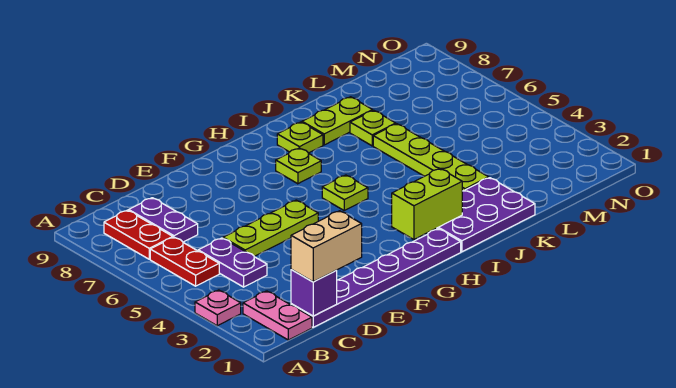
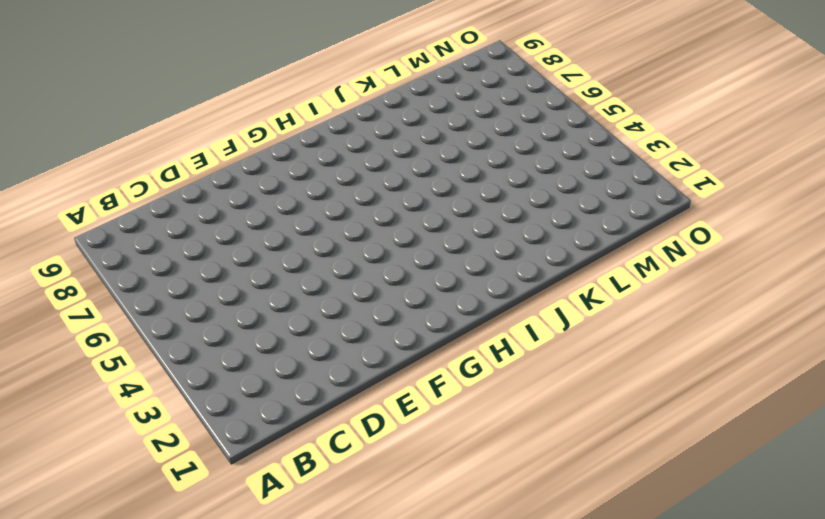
none -> pink 1x1 plate [195,290,241,326]
none -> pink 1x2 plate [243,291,312,340]
none -> red 1x2 plate [150,237,219,286]

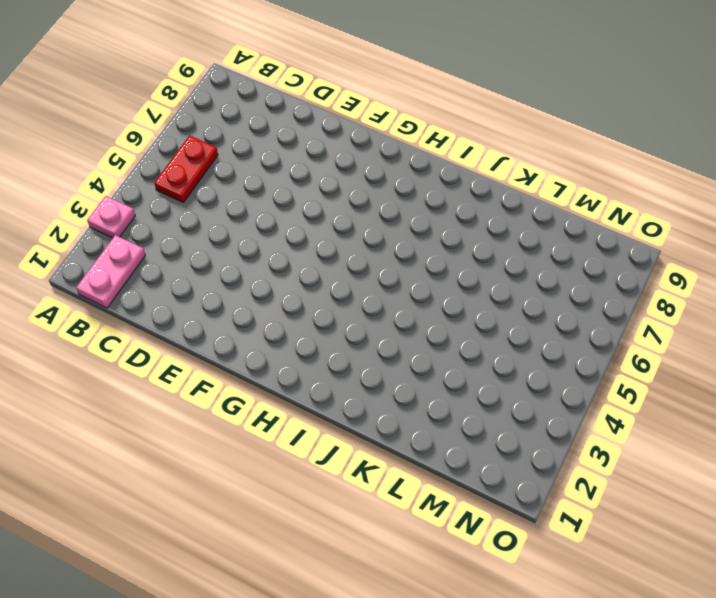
none -> red 1x2 plate [104,210,173,259]
none -> purple 1x6 plate [291,229,461,327]
none -> purple 1x2 plate [198,238,267,287]

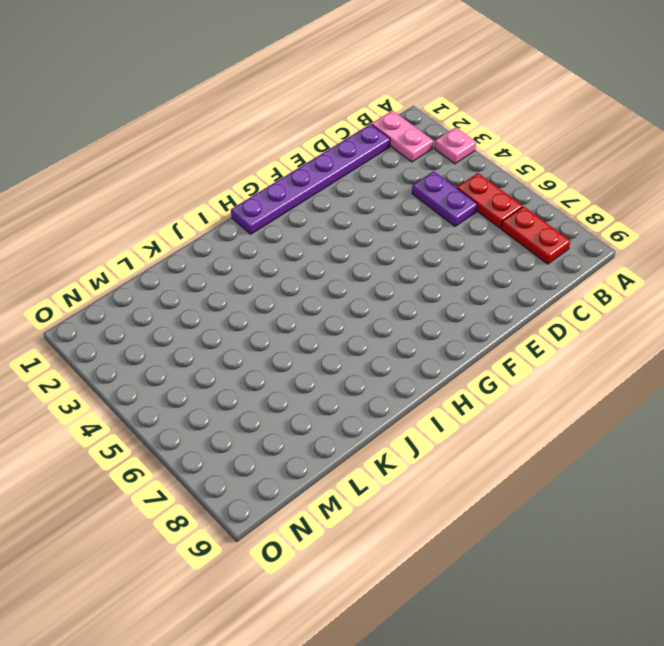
none -> purple 1x2 plate [129,198,198,242]
none -> lime 1x3 plate [223,200,318,256]
none -> lime 1x1 plate [322,175,368,210]

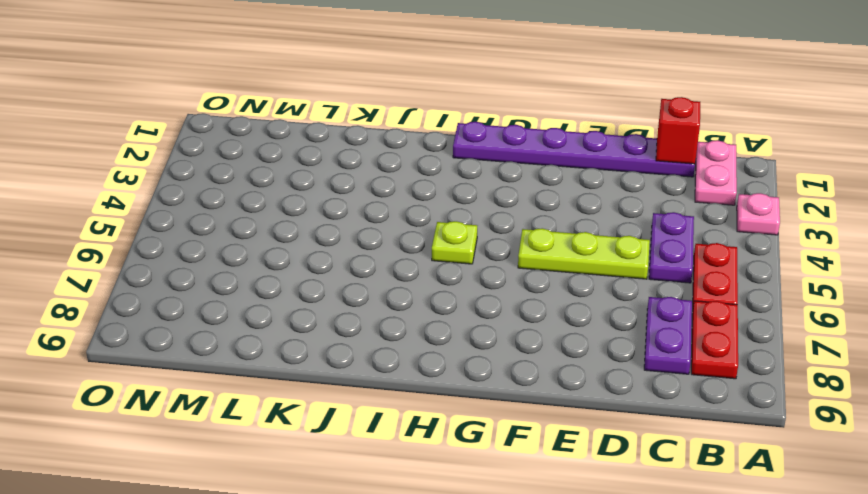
red 1x1 brick [656,97,700,164] -> purple 1x1 brick [291,270,337,316]
none -> lime 1x1 plate [276,148,321,184]
none -> purple 2x3 plate [428,178,535,252]
none -> lime 1x1 plate [277,122,323,153]

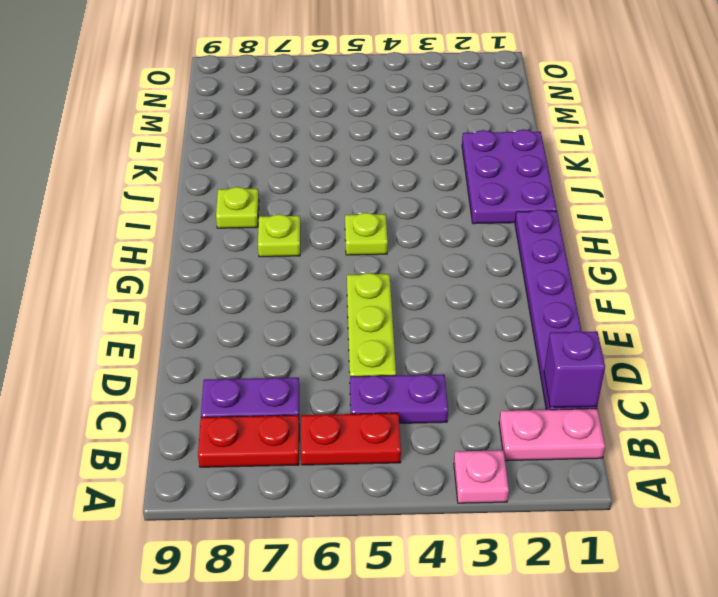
none -> lime 1x2 plate [302,97,373,145]
none -> lime 1x4 plate [373,124,489,191]
none -> lime 1x1 plate [350,110,396,146]

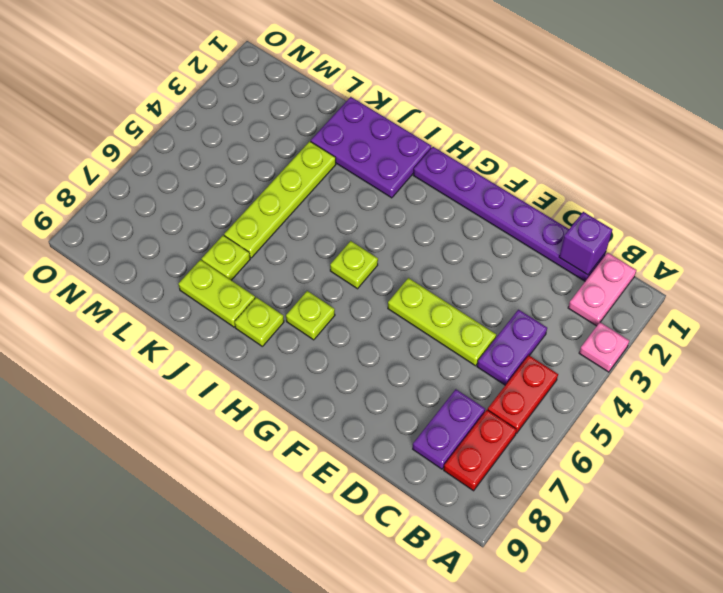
none -> lime 1x2 brick [392,169,462,240]
none -> tan 1x2 brick [291,211,362,282]

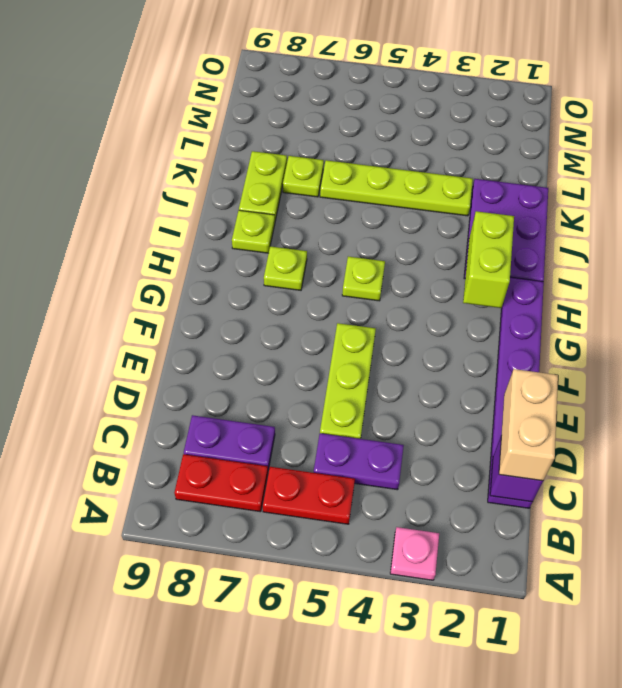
none -> pink 1x2 plate [243,291,312,340]

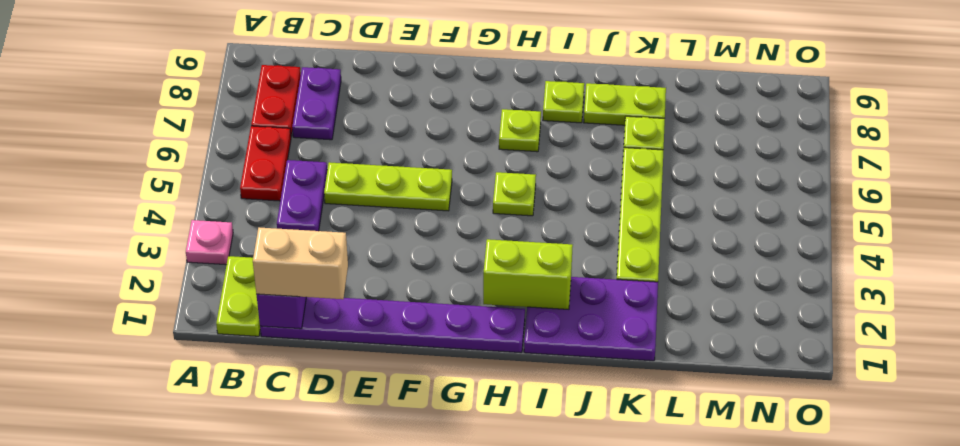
lime 1x2 plate [216,256,260,336] -> pink 1x2 plate [243,291,312,340]

